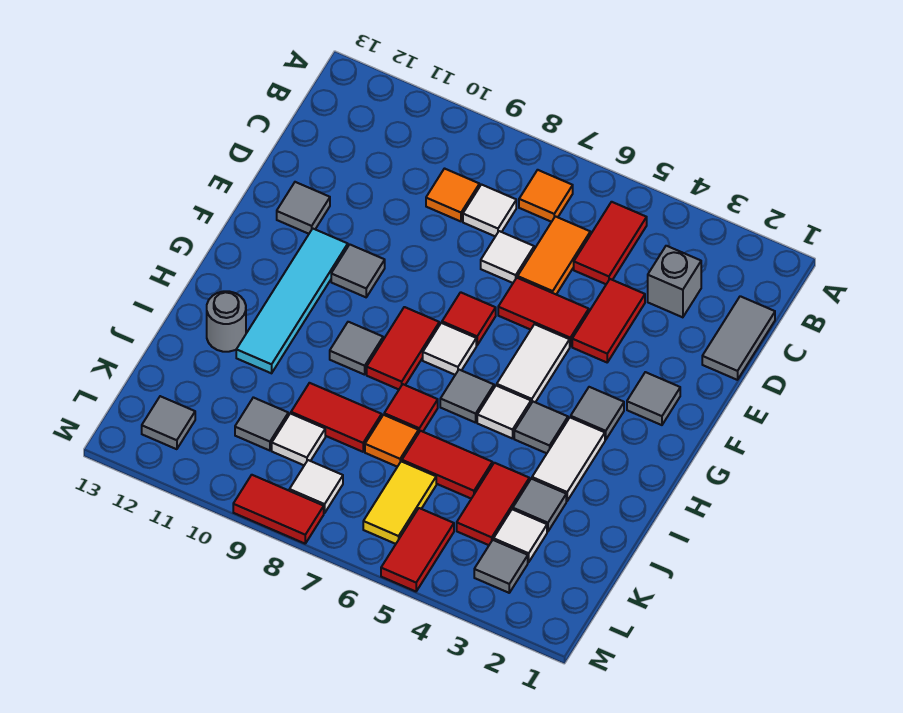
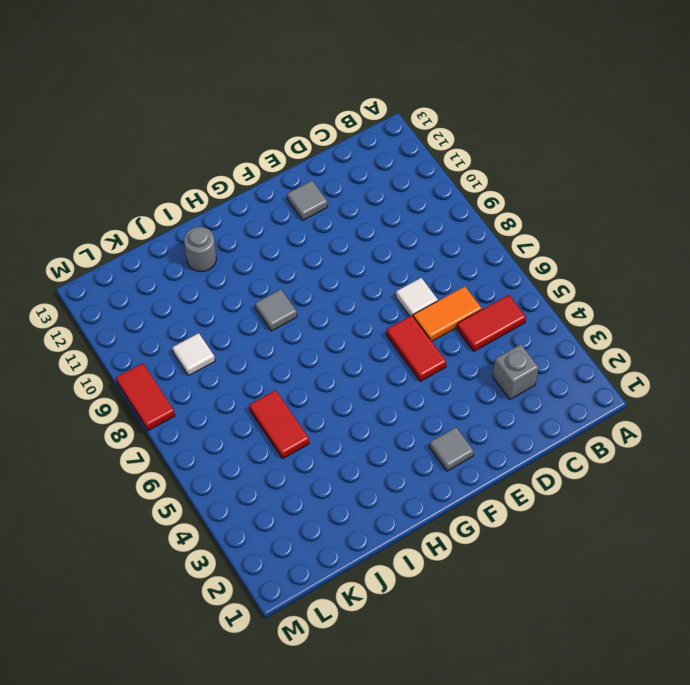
none -> orange 1x1 tile [519,170,573,222]
none -> grey 1x2 tile [702,296,775,380]
none -> white 1x1 tile [463,184,516,236]
none -> orange 1x1 tile [426,169,479,221]

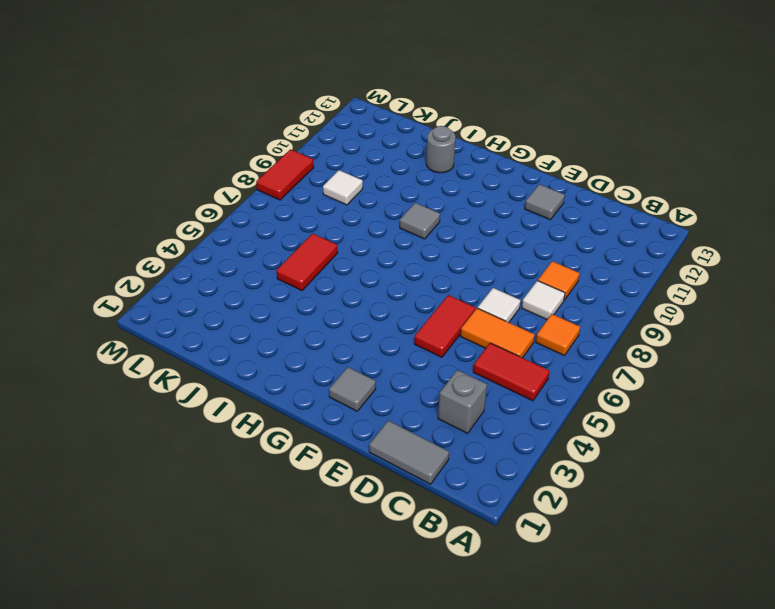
none -> red 1x2 tile [572,279,645,362]
none -> white 1x2 tile [497,324,570,403]
none -> red 1x1 tile [442,292,496,345]
none -> grey 1x1 tile [331,245,385,297]

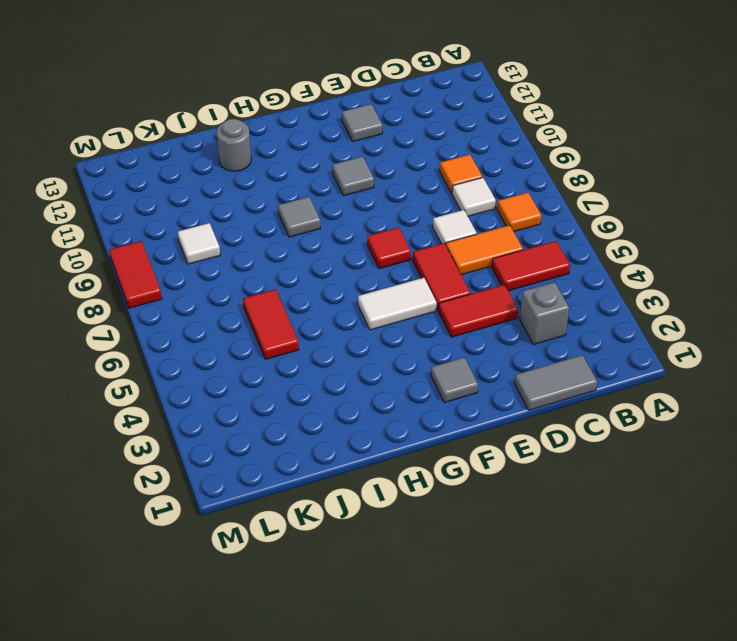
none -> cyan 1x4 tile [236,229,348,373]
none -> grey 1x1 tile [571,387,624,440]
none -> white 1x1 tile [423,323,476,375]
none -> red 1x2 tile [367,307,439,389]

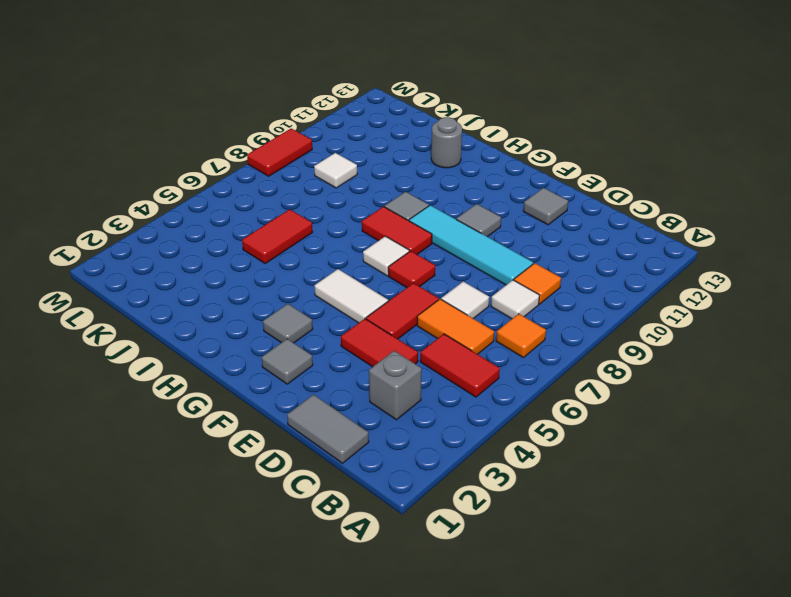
cyan 1x4 tile [409,205,533,285] -> cyan 1x4 tile moved to [236,229,348,373]
none -> white 1x2 tile [532,417,605,501]
none -> grey 1x1 tile [514,402,568,453]
none -> white 1x1 tile [477,385,531,439]
none -> grey 1x1 tile [440,370,494,423]

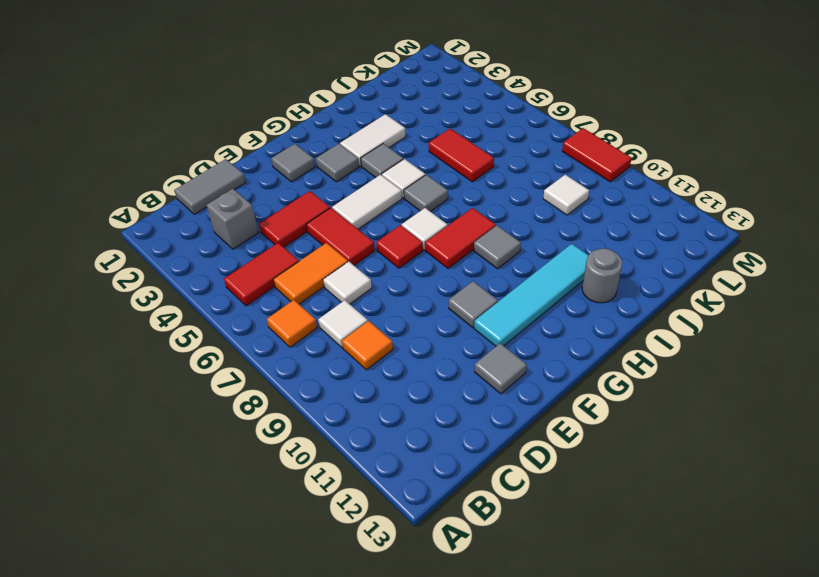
none -> red 1x1 tile [384,384,438,432]
none -> grey 1x1 tile [513,479,566,532]
none -> red 1x2 tile [457,463,529,545]
none -> orange 1x1 tile [365,415,419,467]

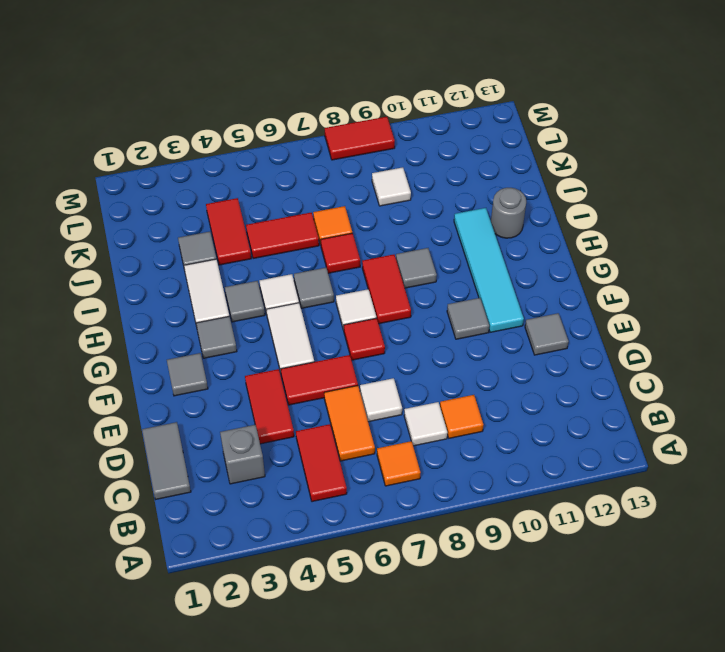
none -> red 1x2 tile [291,383,382,452]
none -> white 1x1 tile [494,509,547,562]
none -> yellow 1x2 tile [363,461,436,544]
none -> grey 1x1 tile [235,397,288,451]

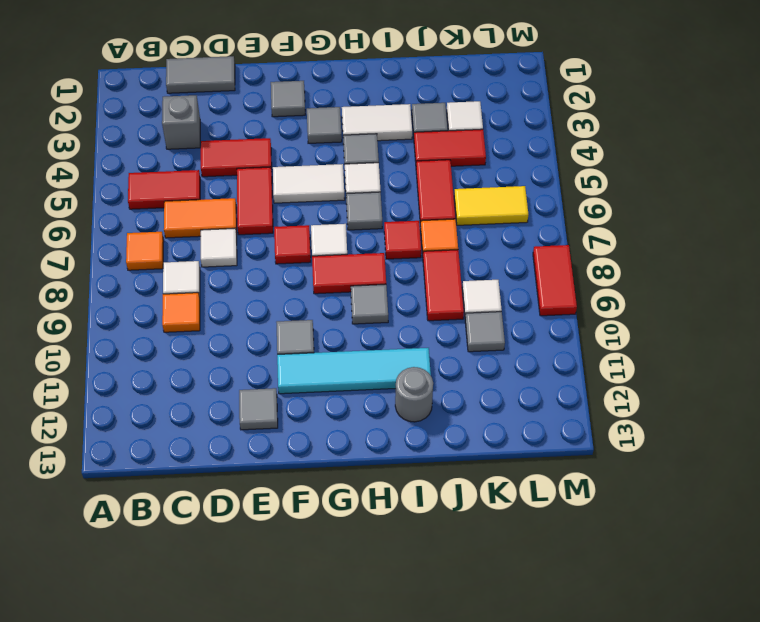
none -> grey 1x1 tile [474,540,528,593]
none -> red 1x2 tile [381,508,454,591]
none -> white 1x1 tile [289,460,343,513]
none -> grey 1x1 tile [142,396,195,449]

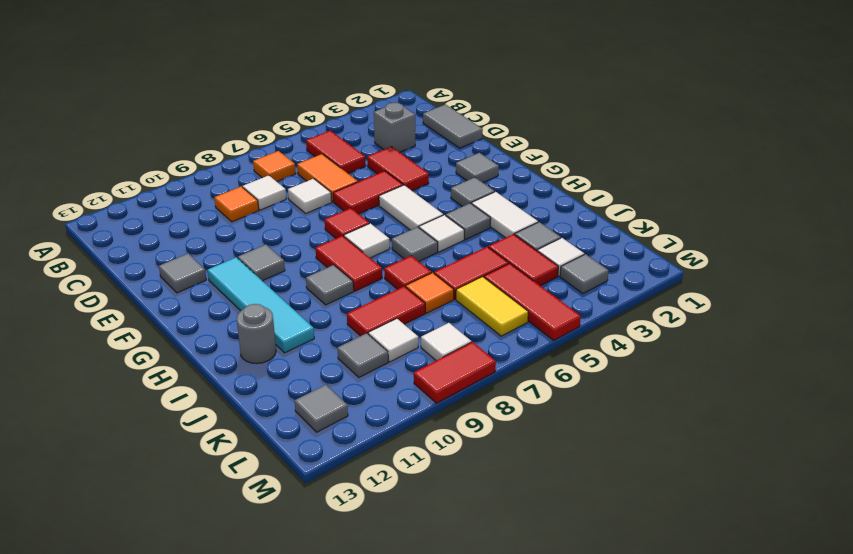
red 1x3 tile [484,263,581,340] -> red 1x2 tile [381,508,454,591]

